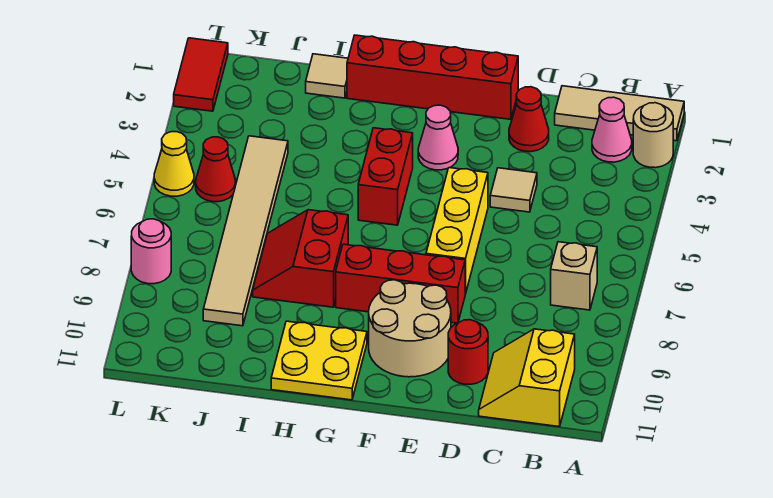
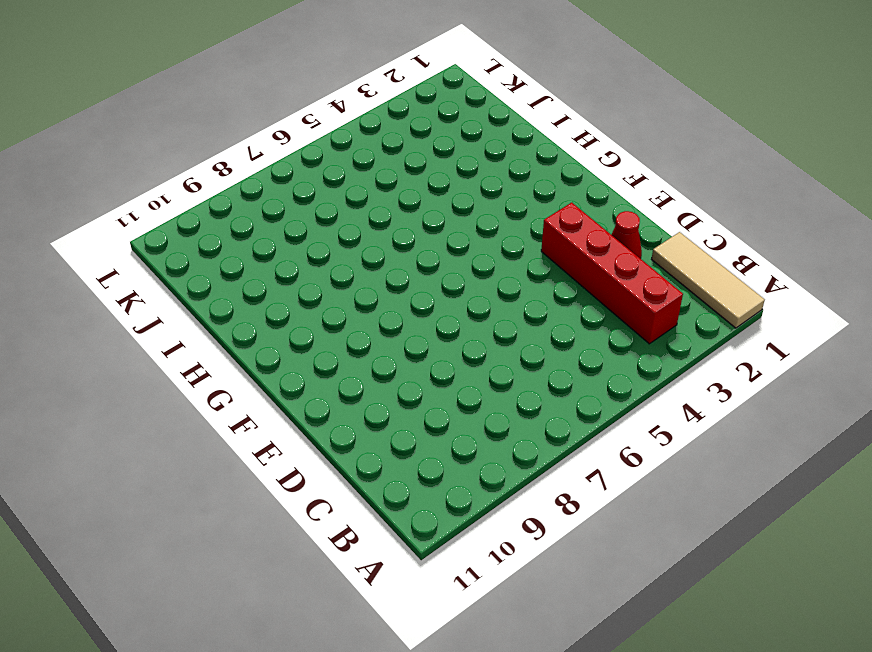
red 1x4 brick [541,203,683,344] -> red 1x4 brick moved to [347,35,518,119]
none -> tan 1x1 round brick [633,103,673,168]
none -> pink 1x1 cone [592,97,632,162]
none -> tan 1x1 brick [551,242,597,310]

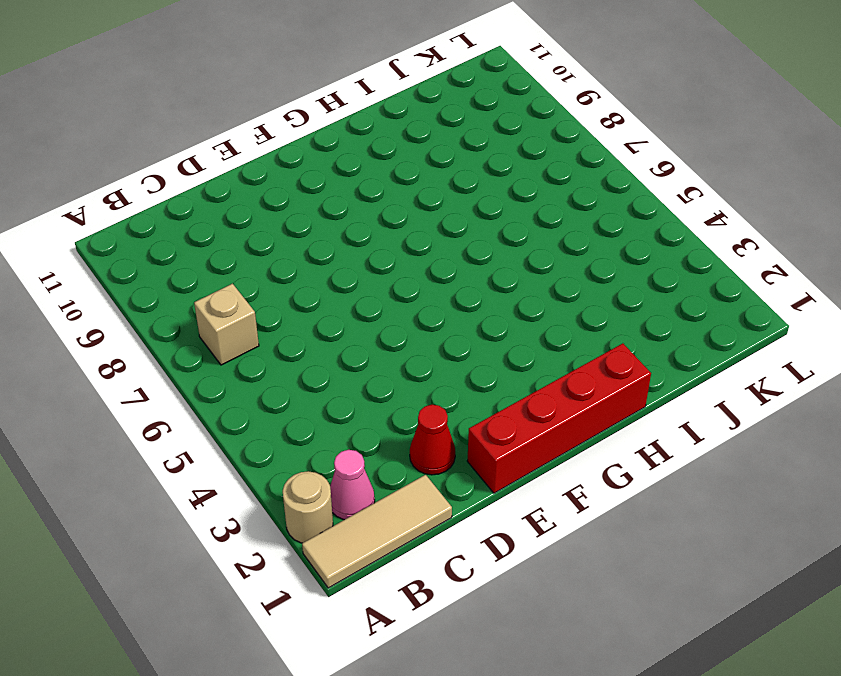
none -> yellow 2x2 slope [479,329,575,427]
none -> tan 1x1 tile [490,168,537,212]
none -> red 1x1 round brick [448,320,488,384]

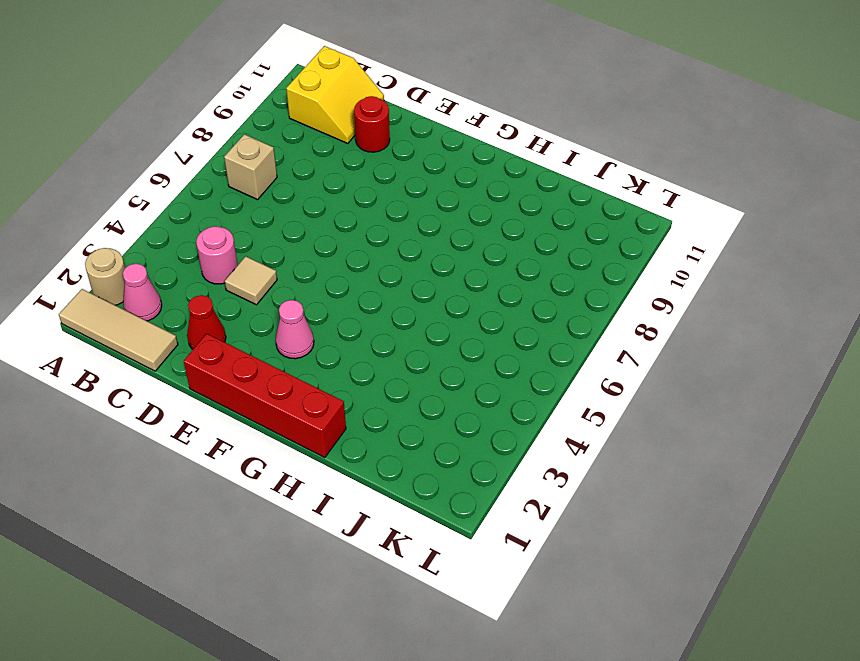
pink 1x1 round brick [196,226,238,284] -> pink 1x1 round brick moved to [131,219,171,284]
none -> yellow 1x3 brick [426,168,488,294]
none -> red 1x3 brick [336,244,465,323]
none -> tan 2x2 round brick [369,280,451,377]

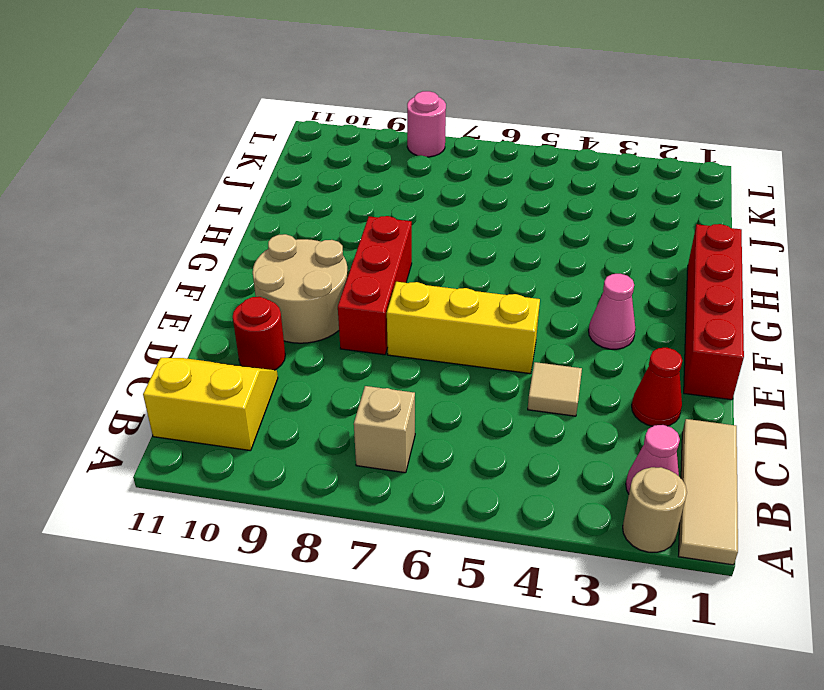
none -> red 1x2 brick [358,128,413,225]
none -> yellow 2x2 plate [271,321,367,400]
none -> red 2x2 slope [253,210,348,307]

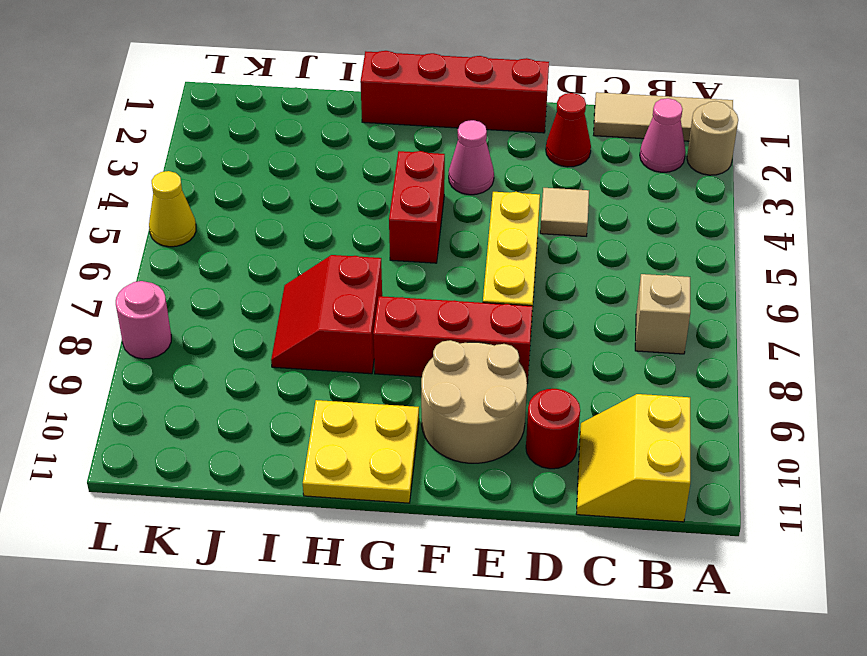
none -> tan 1x1 tile [306,54,348,98]
none -> tan 1x6 tile [203,136,288,326]
none -> red 1x1 cone [196,137,236,202]

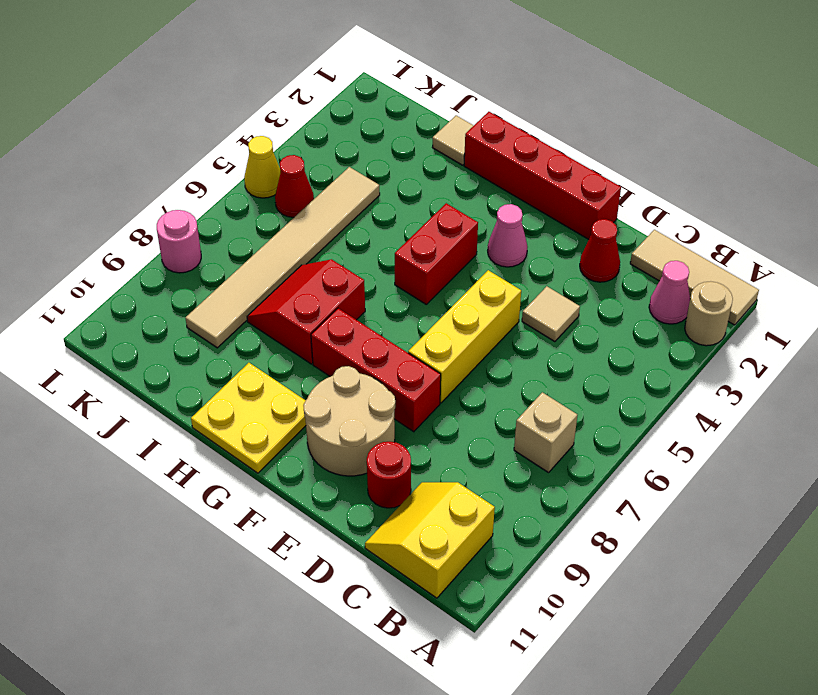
none -> red 1x2 tile [174,38,228,111]

